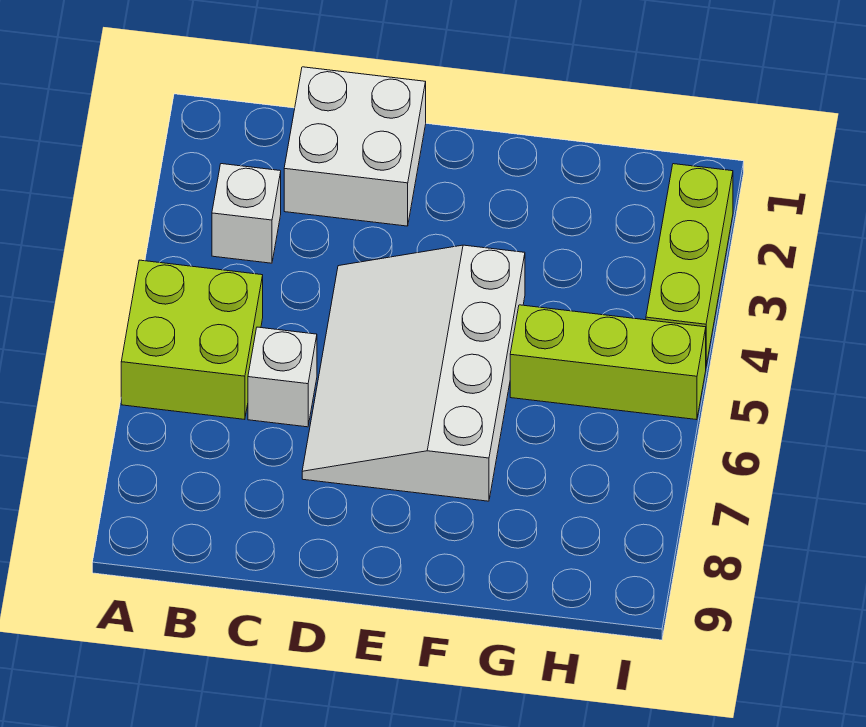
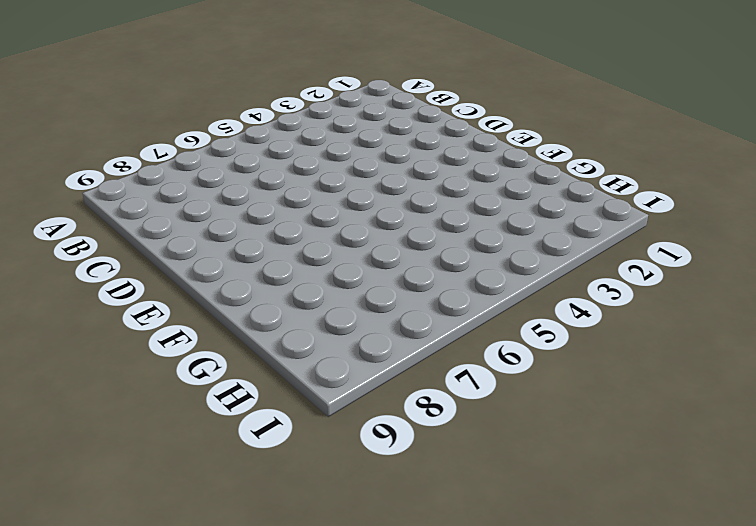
none -> lime 2x2 brick [121,260,263,419]
none -> white 1x1 brick [212,164,281,263]

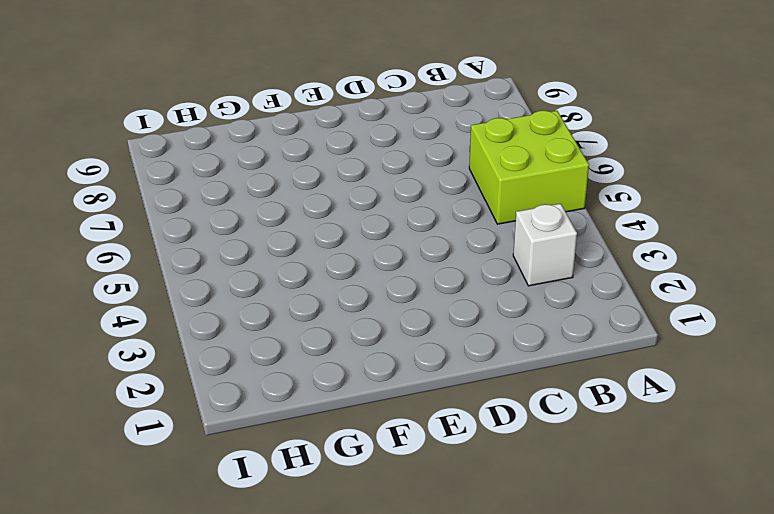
none -> white 2x2 brick [284,67,426,226]
none -> white 1x1 brick [248,327,317,427]

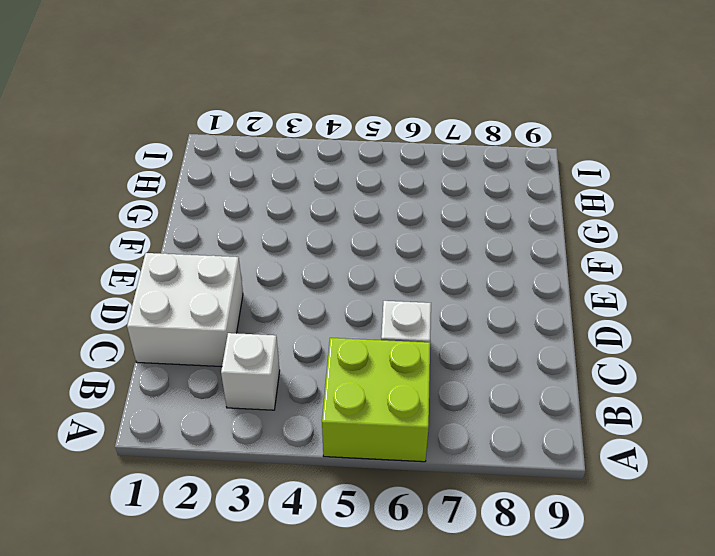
none -> white 3x4 slope [302,245,525,501]
none -> lime 1x3 brick [510,305,706,420]

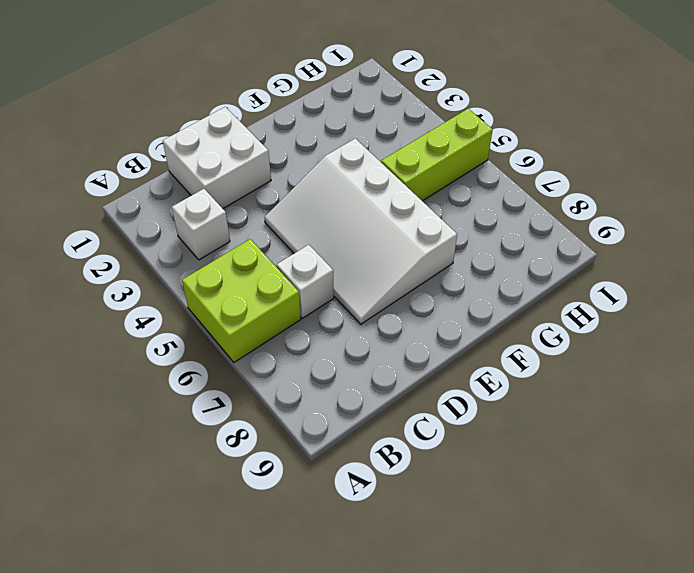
none -> lime 1x3 brick [646,164,733,366]

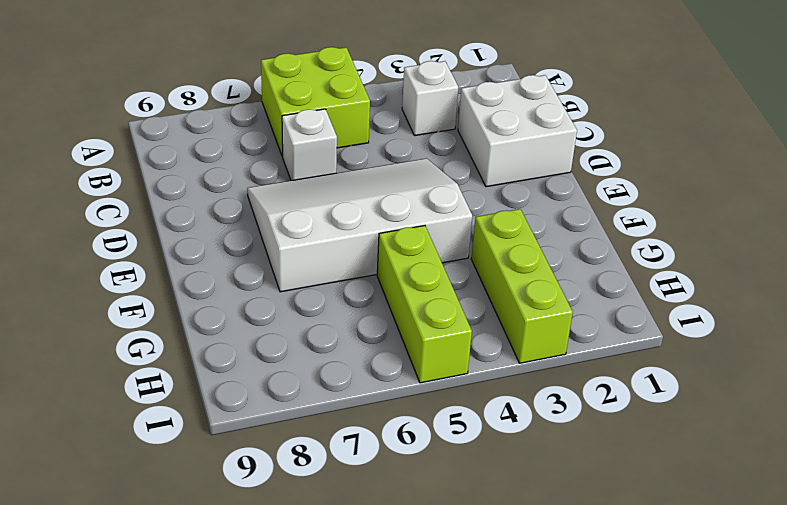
lime 1x3 brick [471,209,573,363] -> lime 1x3 brick turned to [646,164,733,366]

